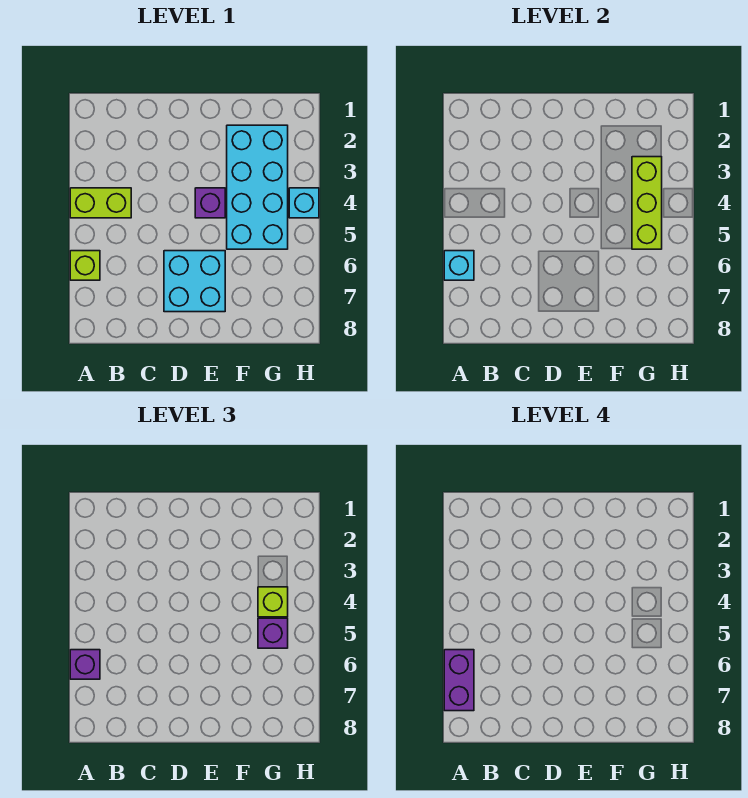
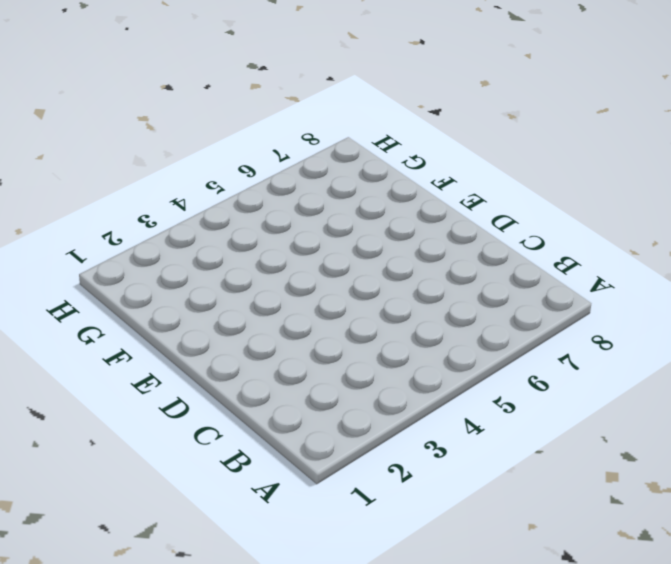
none -> lime 1x2 brick [70,188,131,218]
none -> lime 1x1 brick [70,251,100,280]
none -> cyan 2x2 brick [164,251,225,312]

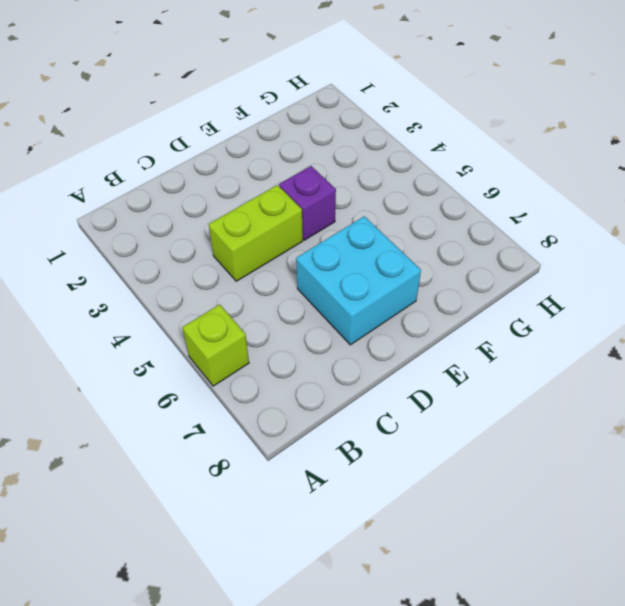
lime 1x2 brick [209,185,303,281] -> lime 1x2 brick moved to [70,188,131,218]
none -> cyan 2x4 brick [227,125,288,249]
none -> cyan 1x1 brick [289,188,319,218]
none -> cyan 1x1 brick [444,251,474,280]

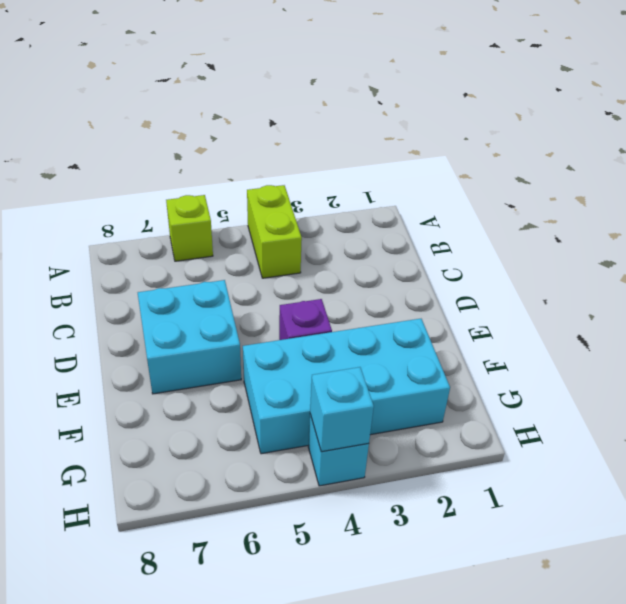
cyan 1x1 brick [310,367,374,452] -> cyan 1x1 brick moved to [444,251,474,280]
none -> lime 1x3 brick [632,157,662,249]
none -> purple 1x1 brick [70,650,100,679]
none -> lime 1x1 brick [258,587,288,617]

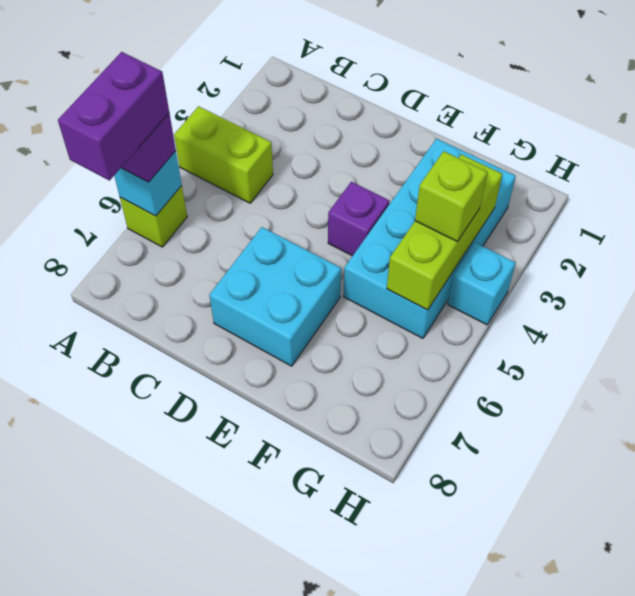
none -> purple 1x1 brick [258,618,288,648]

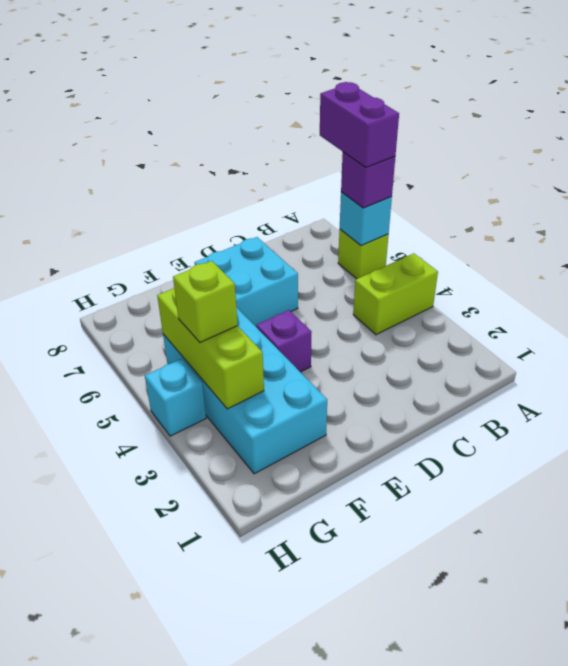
none -> purple 1x1 brick [258,618,288,648]

